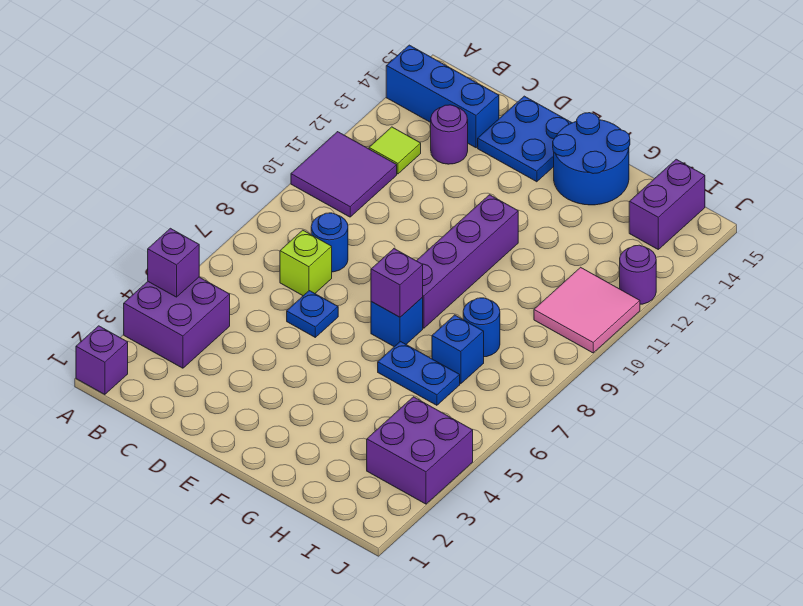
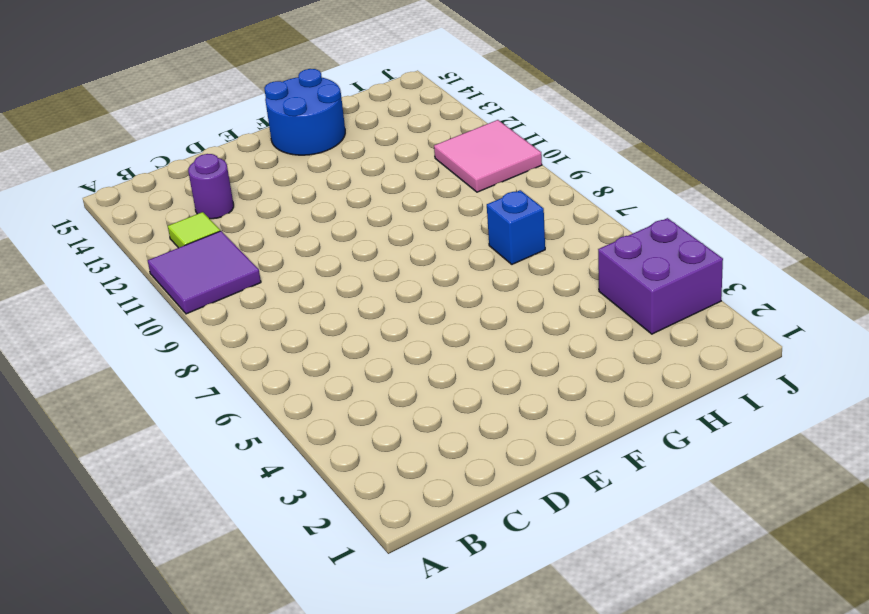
none -> purple 1x1 brick [76,326,128,395]
none -> purple 2x2 brick [124,277,230,368]
none -> blue 1x3 brick [386,45,499,148]

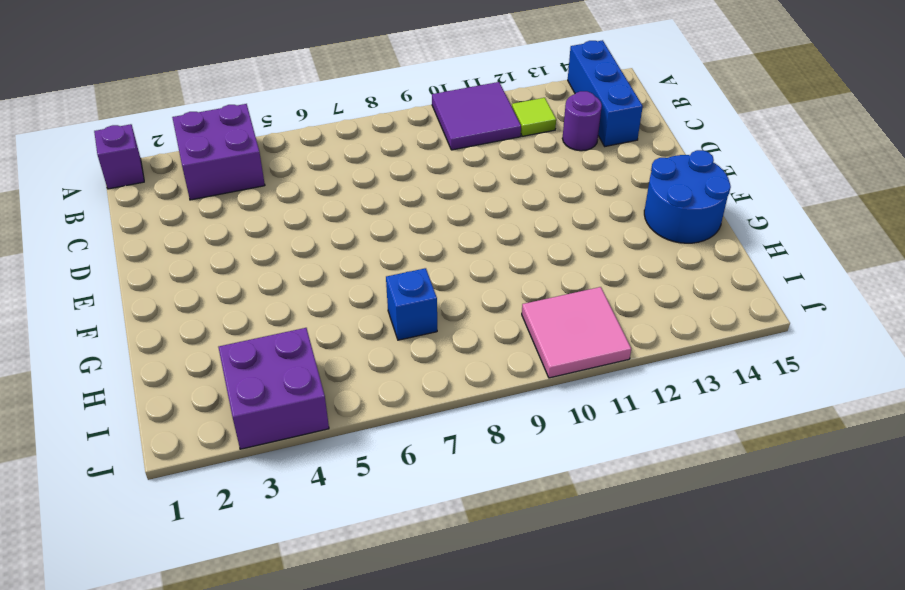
none -> lime 1x1 brick [280,230,332,296]
none -> blue 1x1 round brick [311,213,348,272]
none -> blue 1x1 plate [287,291,338,337]

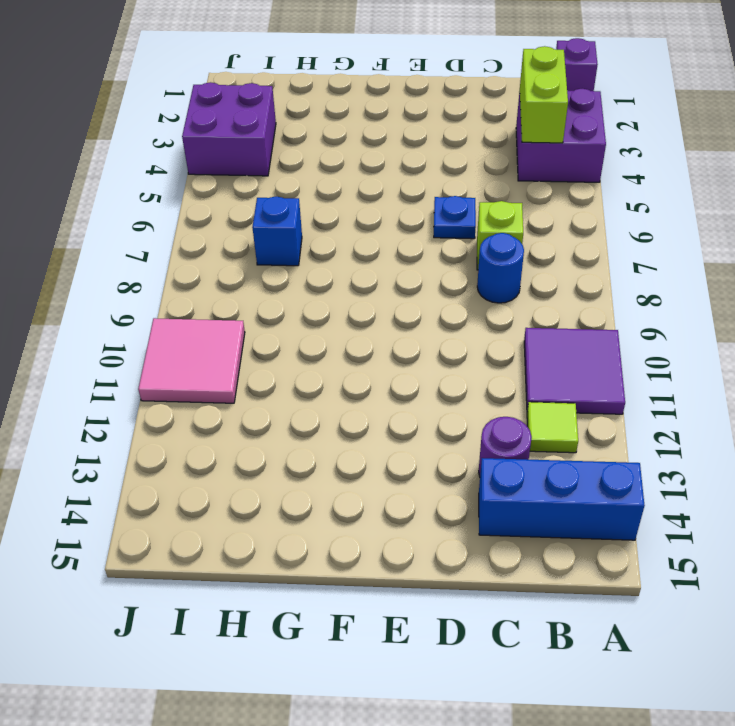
lime 1x2 brick [520,46,568,143] -> none
none -> blue 2x2 plate [478,96,572,182]
none -> blue 1x1 brick [371,297,423,347]
none -> purple 1x4 brick [417,195,518,328]

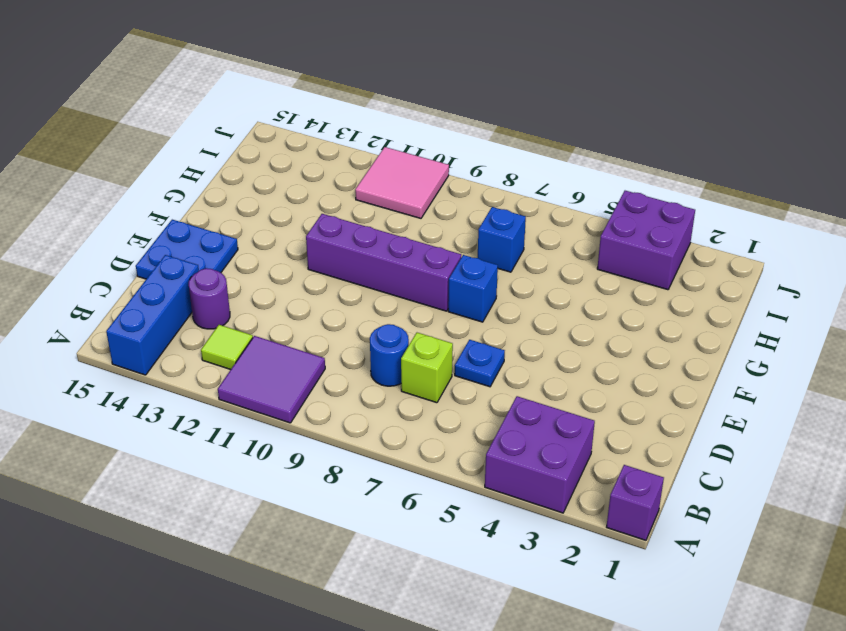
none -> blue 2x2 round brick [553,113,630,205]
none -> blue 1x2 plate [378,342,460,405]
none -> blue 1x1 round brick [463,298,500,357]

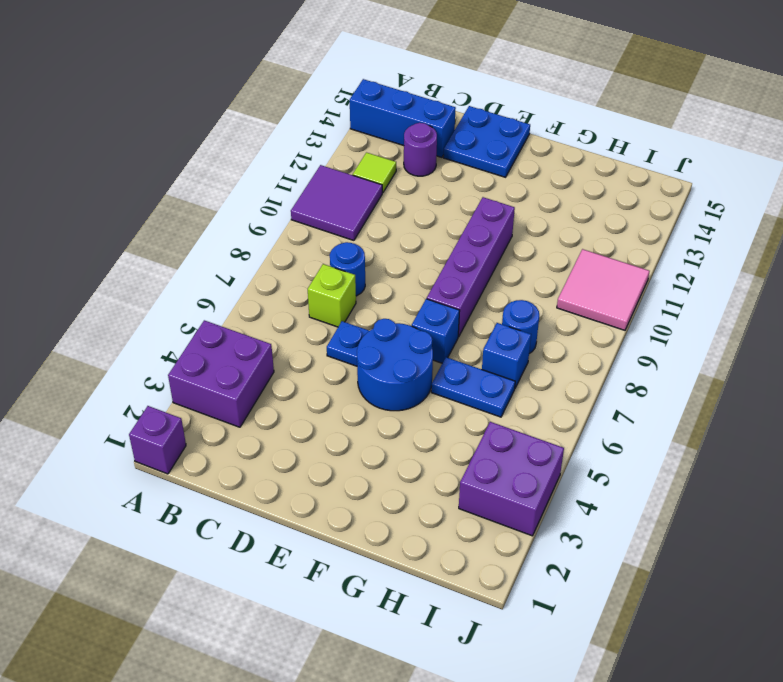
blue 2x2 round brick [357,319,433,411] -> blue 2x2 round brick moved to [553,113,630,205]
none -> purple 1x2 brick [629,159,705,249]
none -> purple 1x1 round brick [620,245,656,304]
none -> purple 1x1 brick [148,228,199,297]

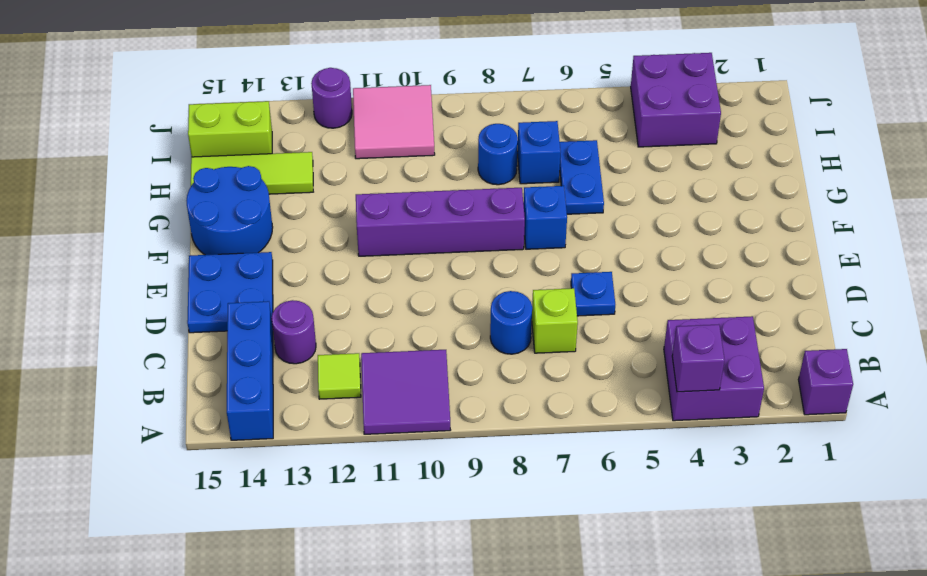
lime 1x3 tile [191,152,313,194] -> none
lime 1x2 brick [188,101,272,157] -> purple 1x2 brick [629,159,705,249]
none -> purple 1x1 brick [371,249,423,317]

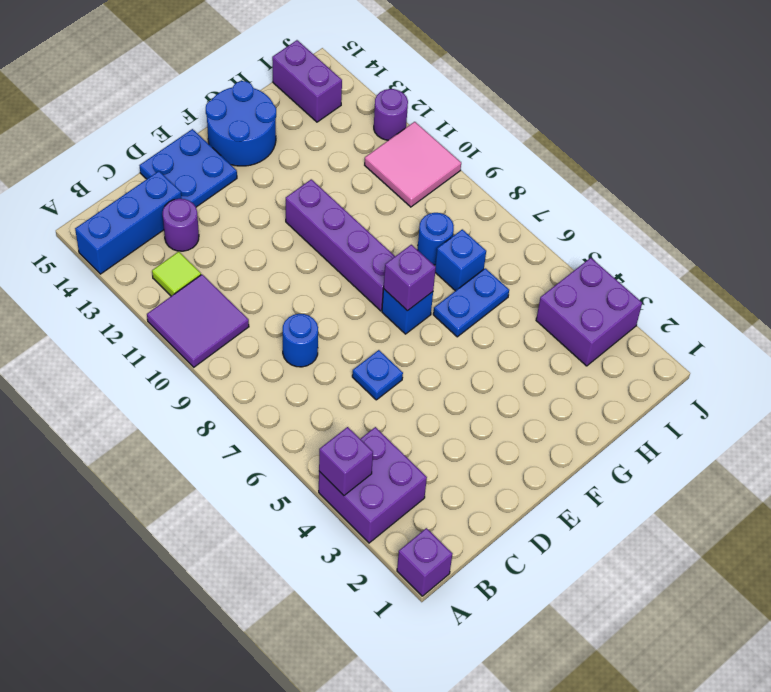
none -> lime 1x1 brick [280,230,332,296]

